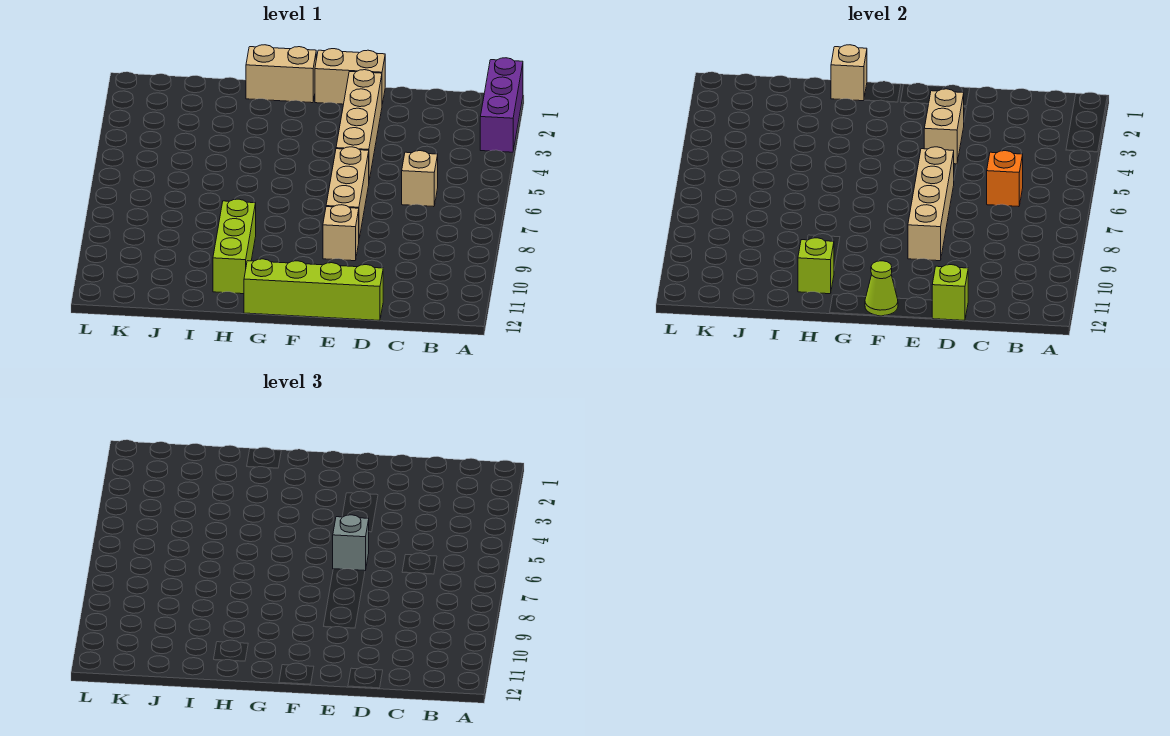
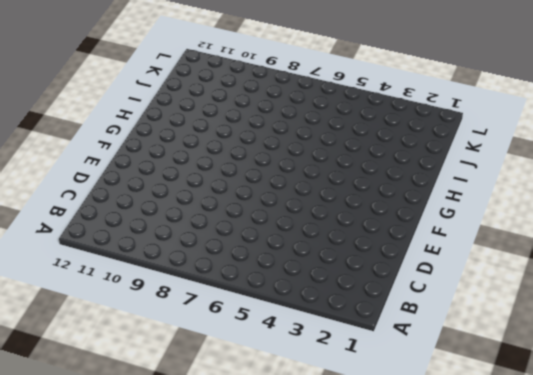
none -> purple 1x3 brick [480,58,523,152]
none -> tan 1x1 brick [402,151,438,207]
none -> lime 1x4 brick [244,259,383,320]

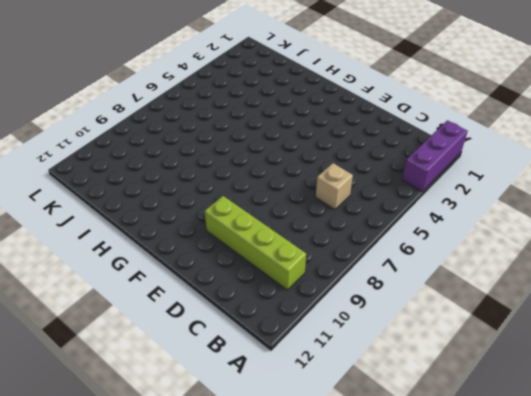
lime 1x4 brick [205,196,306,290] -> lime 1x4 brick moved to [244,259,383,320]
none -> tan 1x2 brick [315,49,385,104]
none -> tan 1x4 brick [336,70,382,180]
none -> tan 1x3 brick [326,147,369,238]

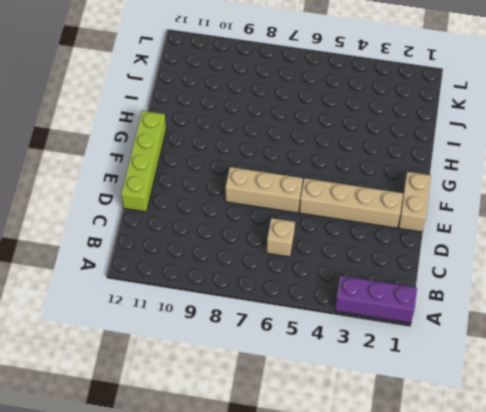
none -> tan 1x1 brick [323,205,359,261]
none -> tan 1x2 brick [246,45,316,103]
none -> lime 1x3 brick [213,199,256,294]

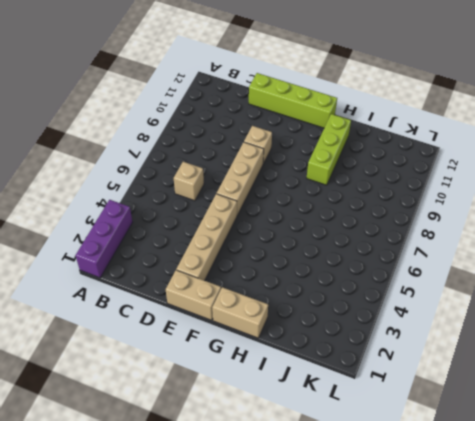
none -> orange 1x1 brick [987,151,1023,207]
none -> lime 1x1 brick [932,265,968,320]
none -> tan 1x2 brick [924,89,964,164]

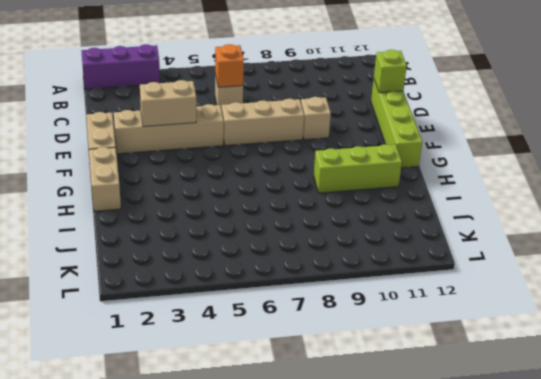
none -> tan 1x4 brick [908,147,954,261]
none -> lime 1x1 cone [865,261,898,316]
none -> tan 1x1 brick [831,45,867,101]

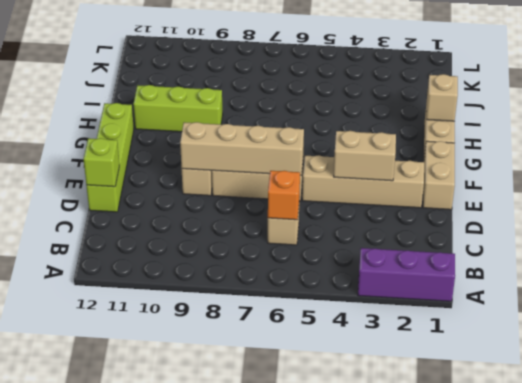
none -> lime 1x1 cone [865,261,898,316]
none -> lime 1x1 brick [798,238,834,294]
none -> grey 1x1 brick [333,515,369,571]

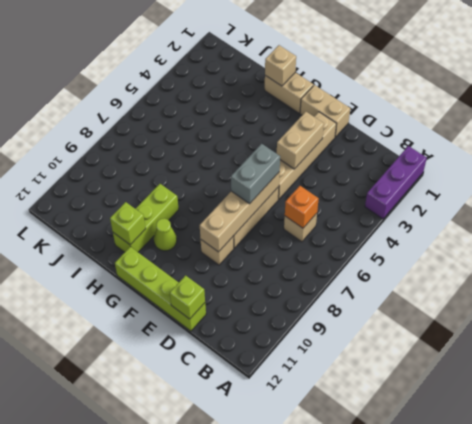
grey 1x2 brick [231,144,280,204] -> grey 1x1 brick [333,515,369,571]
lime 1x1 cone [154,218,177,251] -> lime 1x1 cone moved to [865,261,898,316]

